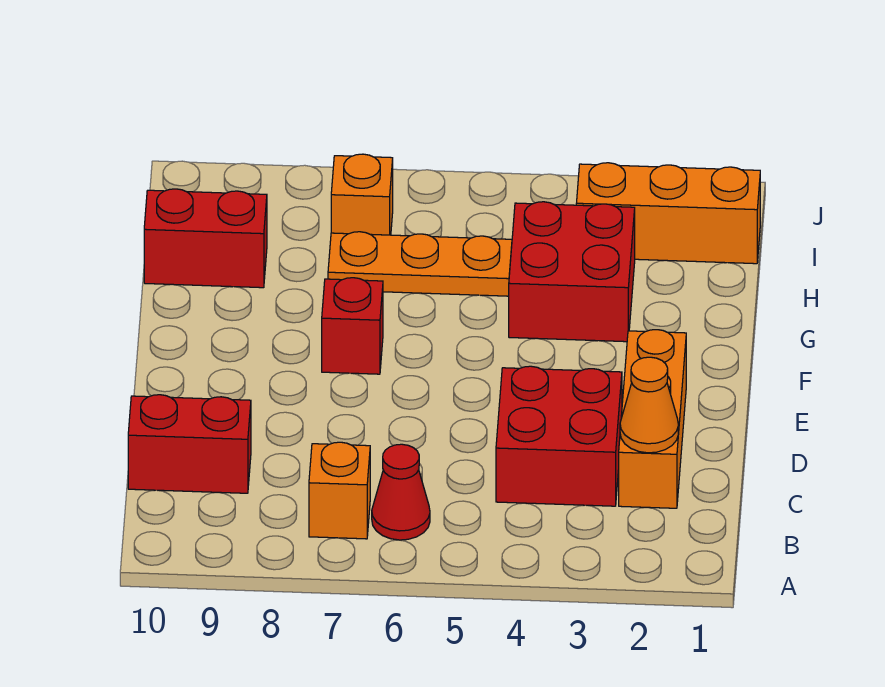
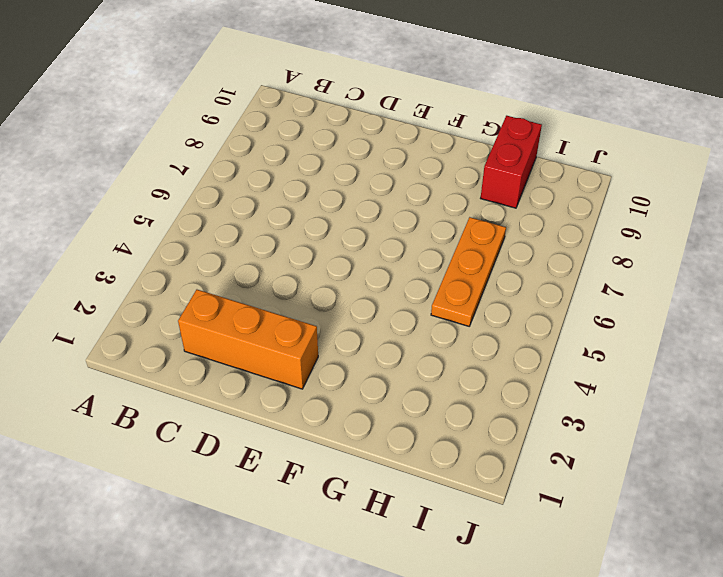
none -> red 1x1 cone [372,444,430,540]
none -> orange 1x1 brick [309,442,370,539]
none -> red 2x2 brick [496,366,622,506]

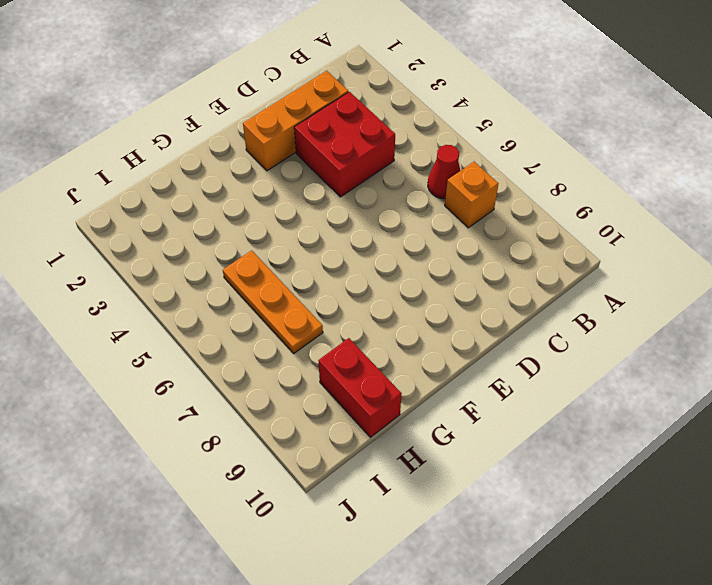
none -> red 1x2 brick [128,395,251,493]
none -> red 1x1 brick [322,278,383,374]
none -> red 2x2 brick [509,202,635,342]

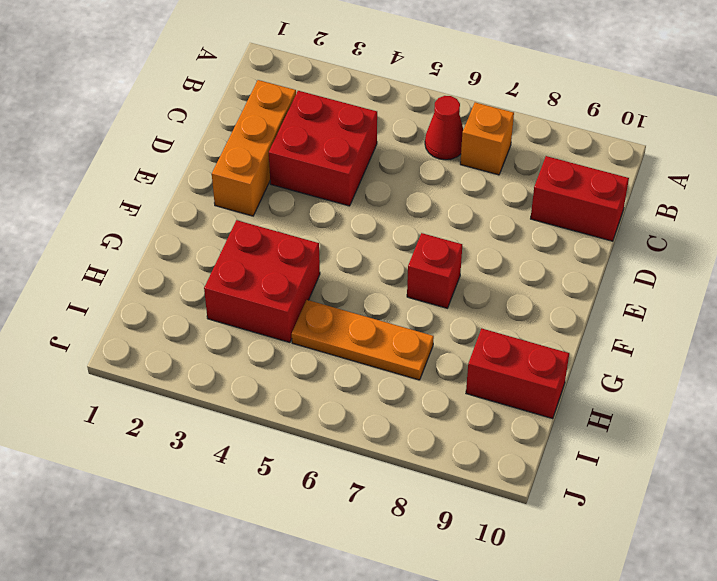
none -> orange 1x3 brick [576,163,760,264]
none -> orange 1x1 brick [331,154,393,235]
none -> orange 1x1 cone [620,357,678,453]

